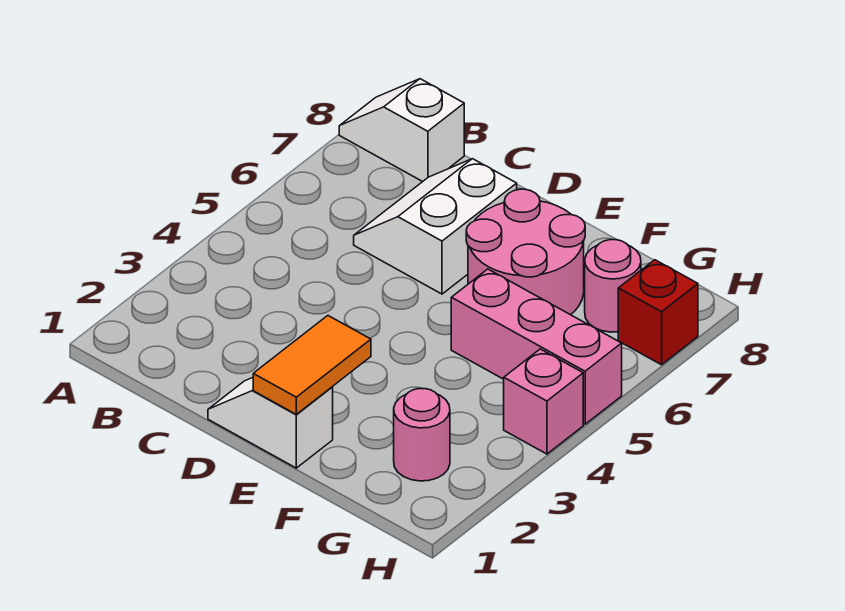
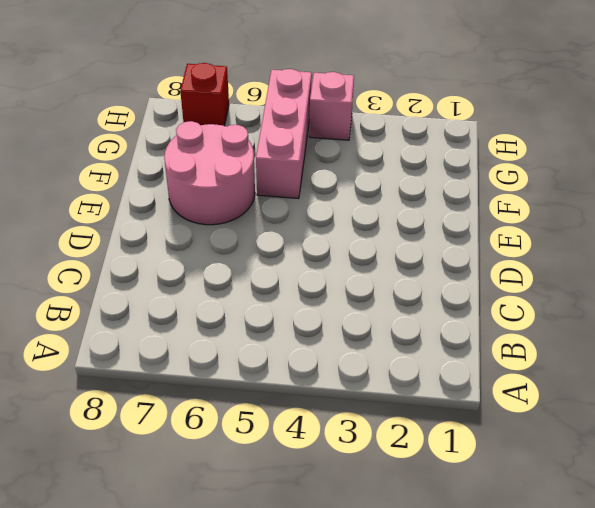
none -> white 1x2 slope [339,79,464,182]
none -> white 2x2 slope [354,159,517,294]

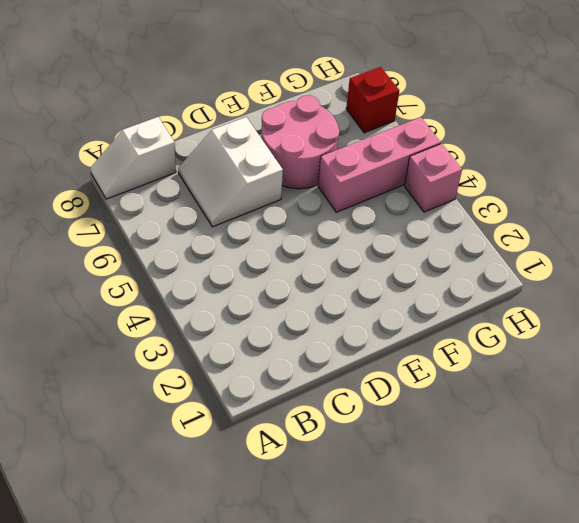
none -> white 1x2 slope [208,378,333,468]
none -> pink 1x1 round brick [394,389,450,481]

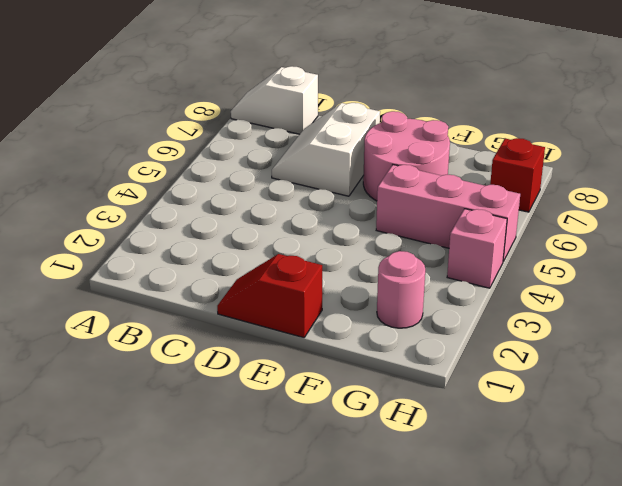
red 1x2 slope [217,254,322,338] -> white 1x2 slope [208,378,333,468]
none -> pink 1x1 round brick [585,240,641,332]
none -> orange 1x2 tile [253,316,371,414]

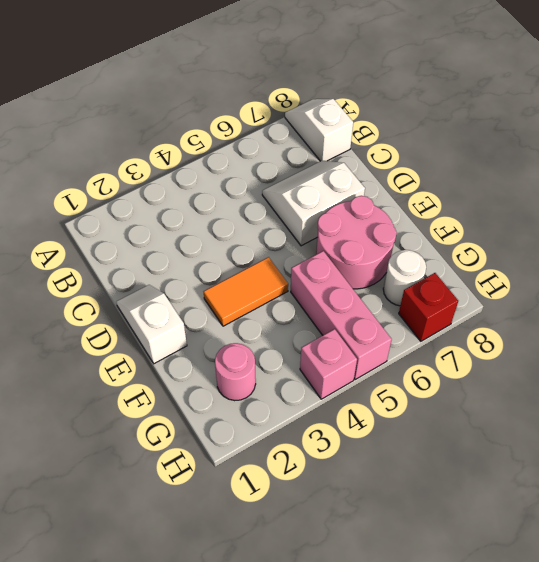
orange 1x2 tile [204,257,288,326] -> orange 1x2 tile moved to [253,316,371,414]
white 1x1 round brick [383,250,426,306] -> pink 1x1 round brick [585,240,641,332]

